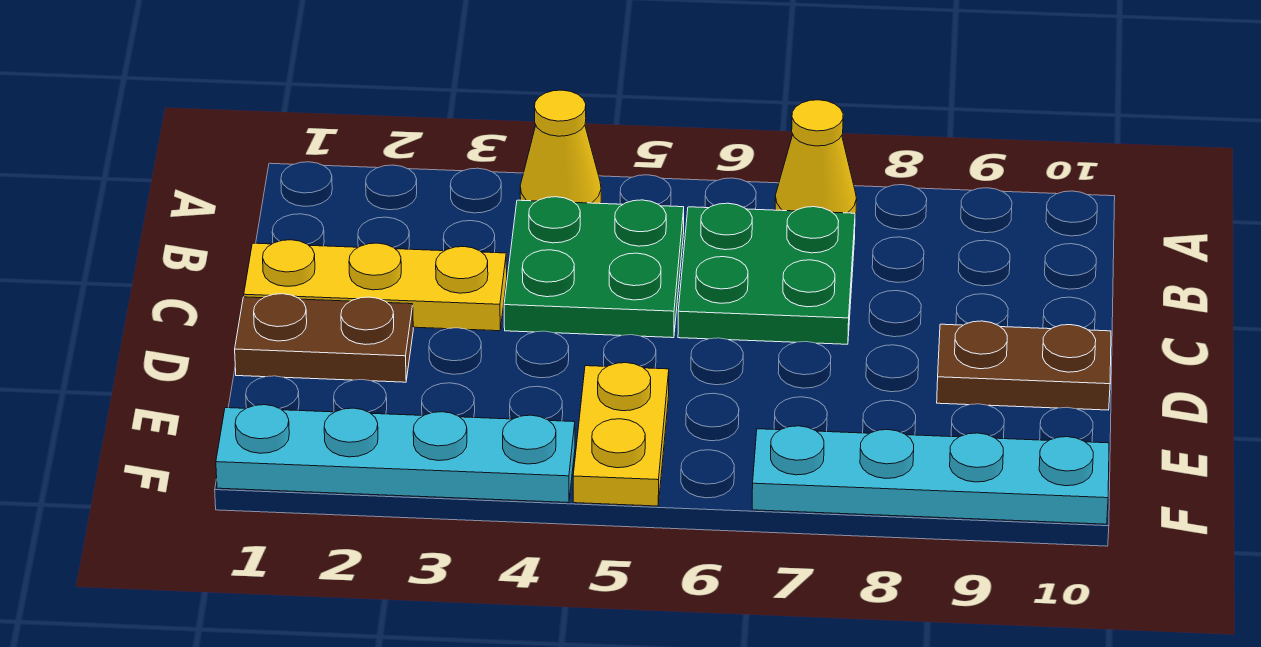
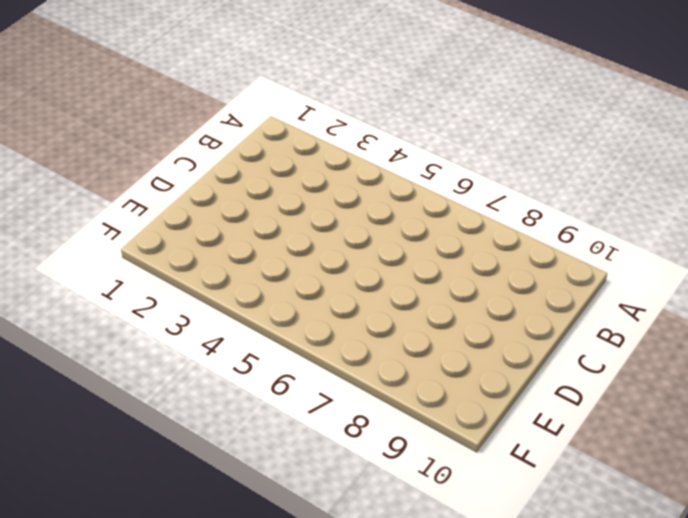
none -> yellow 1x1 cone [520,90,601,204]
none -> yellow 1x1 cone [775,100,857,214]

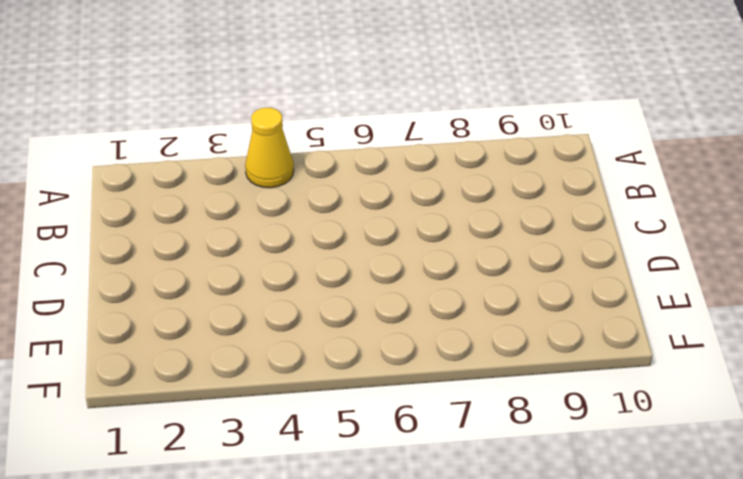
none -> yellow 1x1 cone [775,100,857,214]
none -> green 2x2 plate [504,197,684,338]

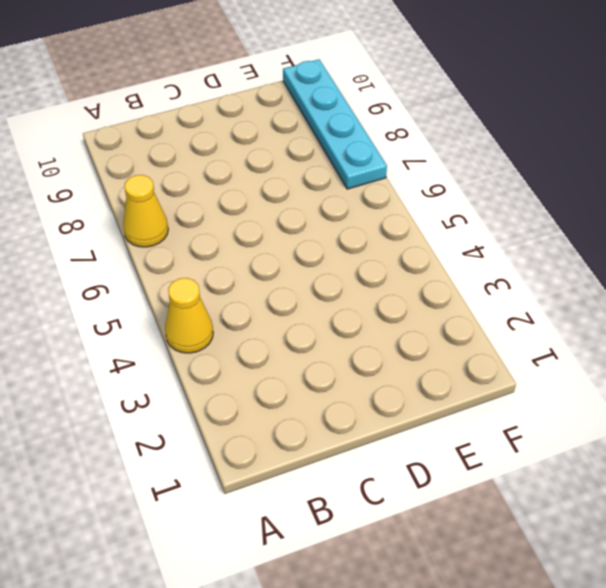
none -> green 2x2 plate [504,197,684,338]
none -> green 2x2 plate [678,203,855,344]

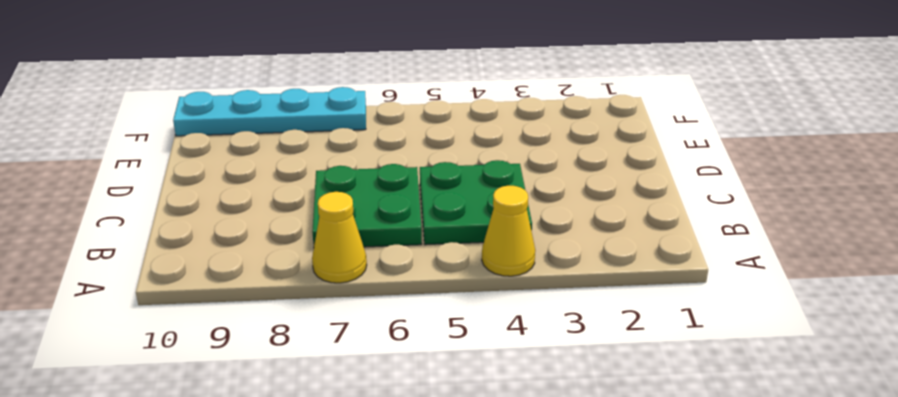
none -> yellow 1x3 plate [244,240,507,331]
none -> brown 1x2 plate [235,294,413,382]

